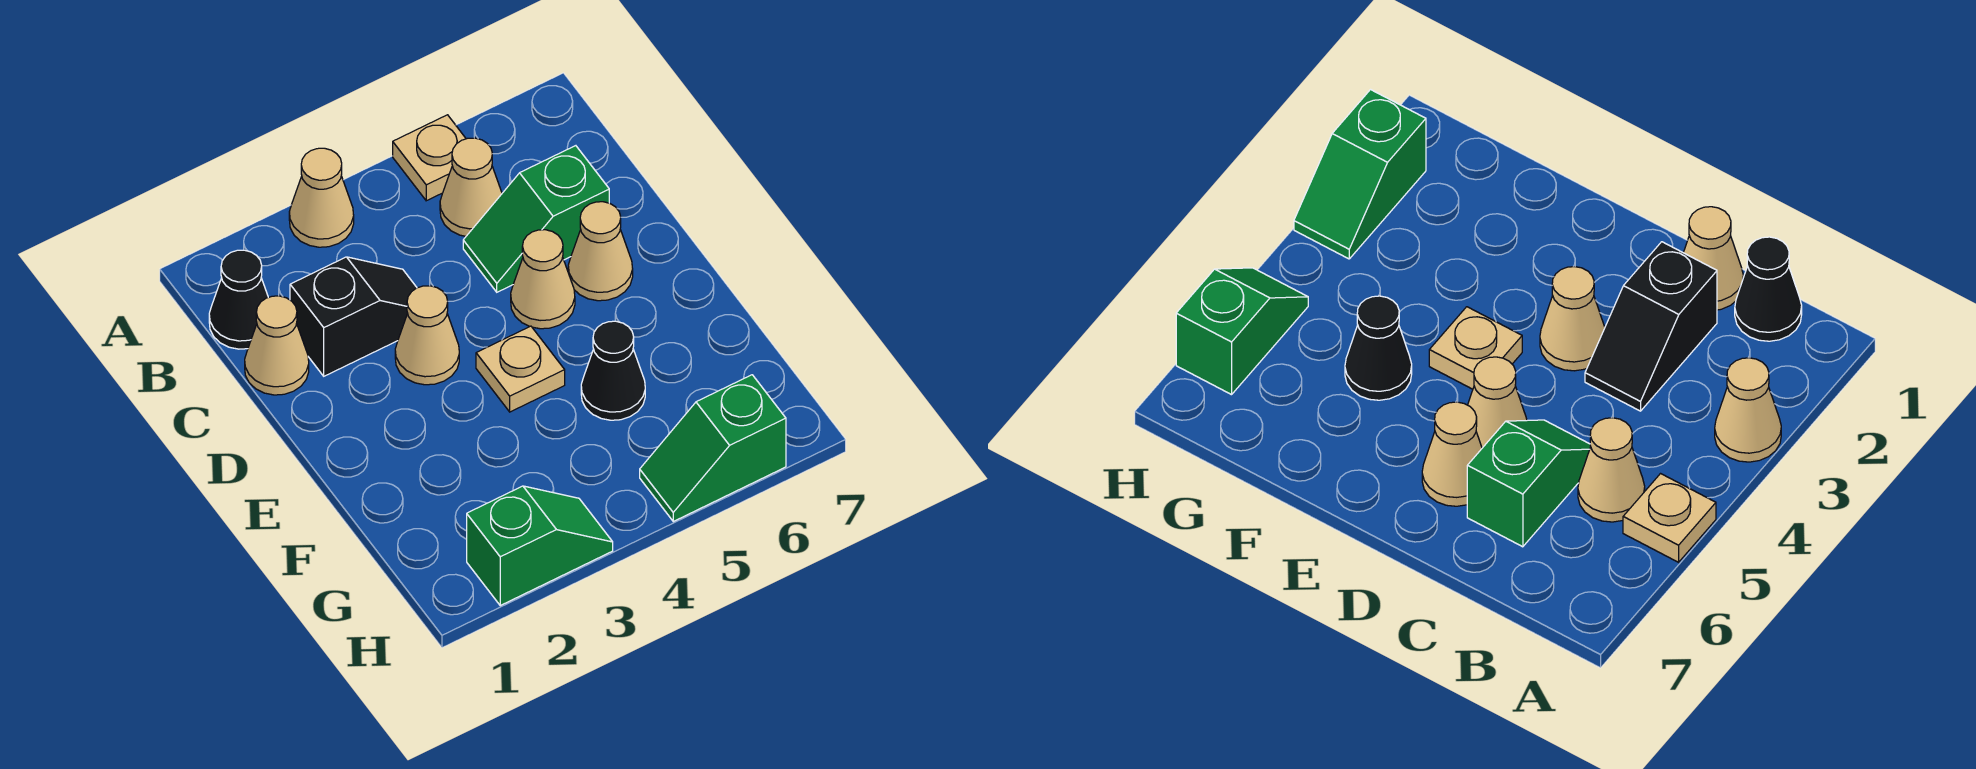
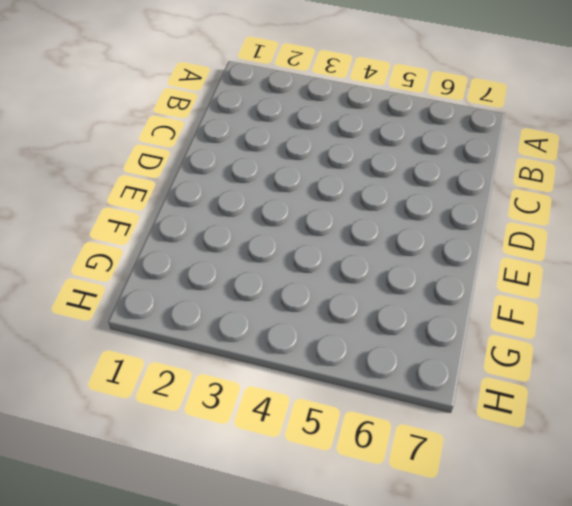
none -> tan 1x1 cone [289,148,354,247]
none -> tan 1x1 plate [393,115,466,201]
none -> black 1x1 cone [209,250,268,349]

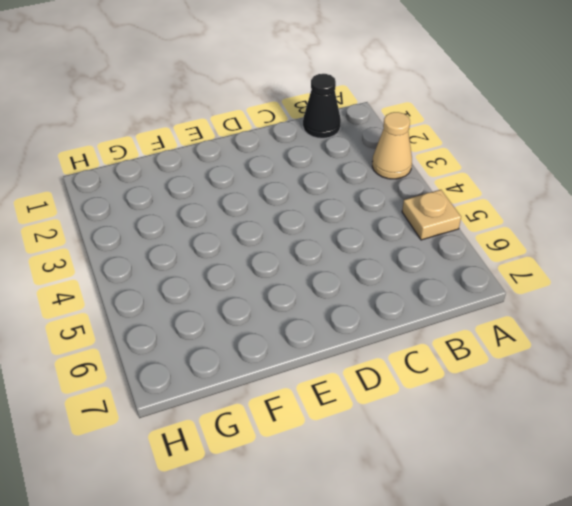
none -> tan 1x1 cone [440,138,502,236]
none -> tan 1x1 cone [245,296,309,395]
none -> black 1x2 slope [290,257,417,376]

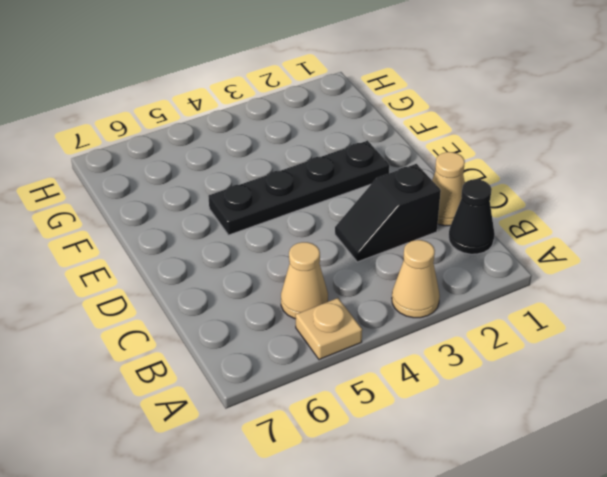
black 1x4 plate [208,141,389,235] -> tan 1x1 plate [476,326,565,412]
none -> green 1x2 slope [463,146,609,292]
none -> tan 1x1 cone [395,286,459,385]
none -> tan 1x1 cone [511,230,575,329]

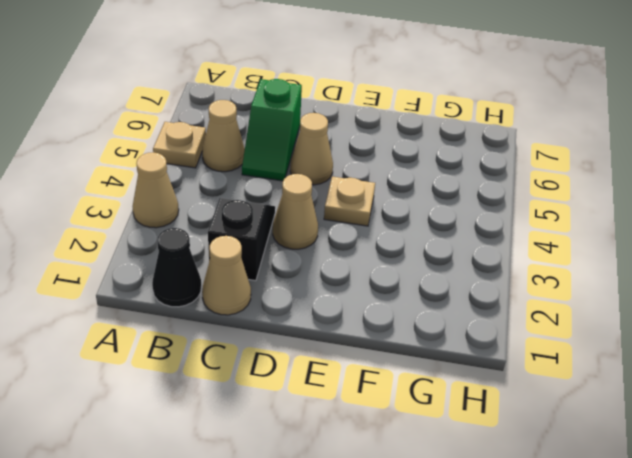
none -> tan 1x1 cone [568,202,633,301]
none -> black 1x1 cone [581,321,645,420]
none -> green 1x2 slope [467,486,613,605]

